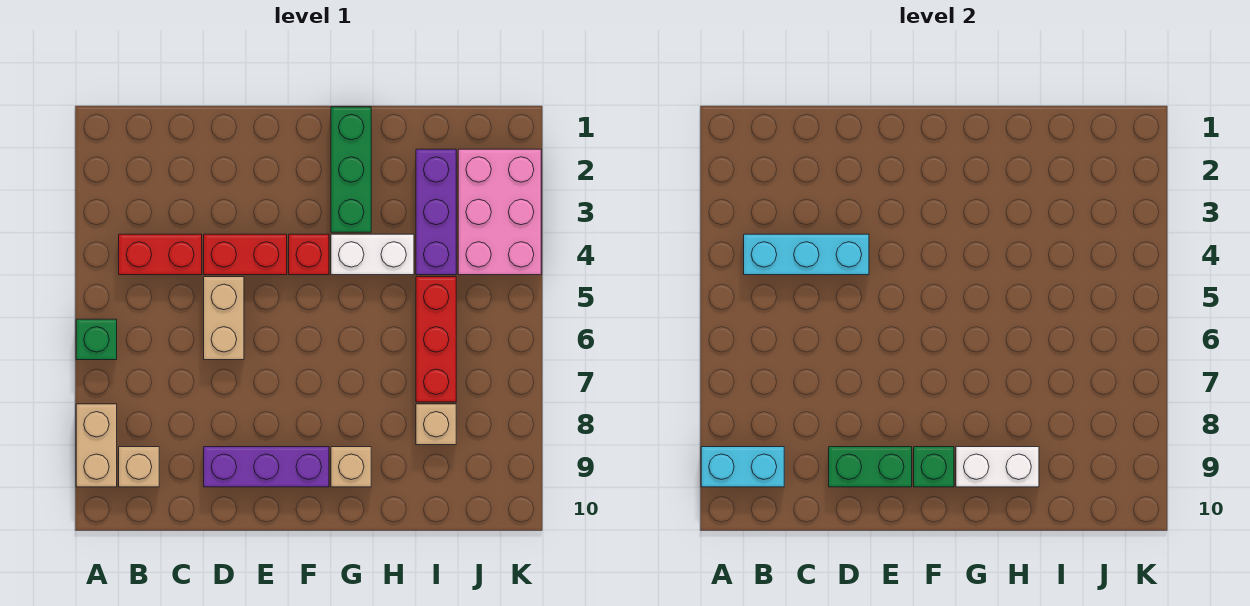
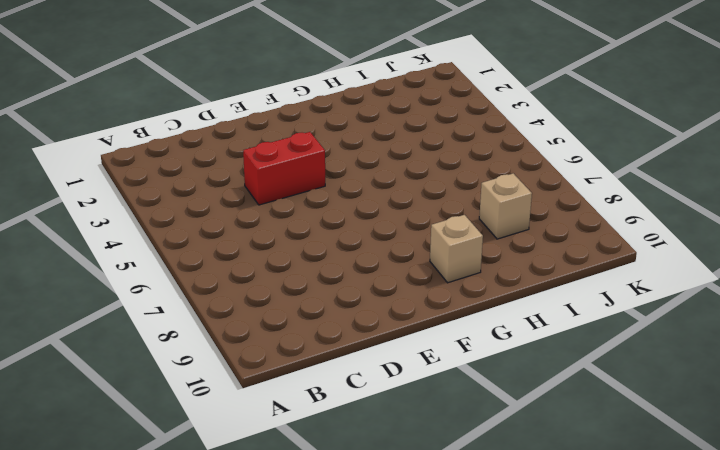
none -> green 1x1 brick [76,319,117,360]
none -> tan 1x2 brick [76,404,117,487]
none -> red 1x2 brick [119,234,202,275]

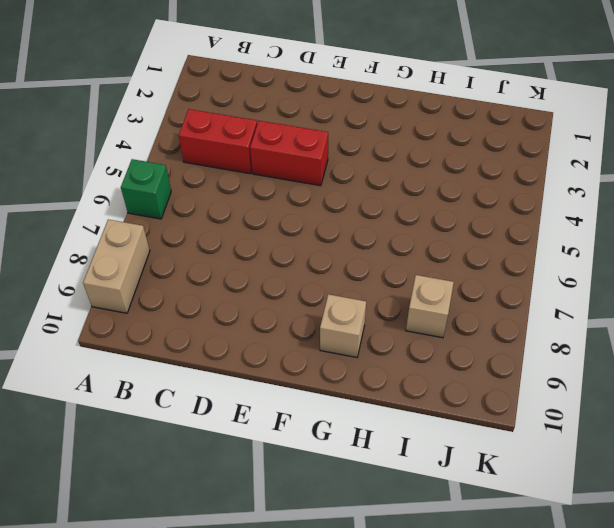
none -> tan 1x1 brick [119,447,159,487]
none -> tan 1x2 brick [204,277,244,360]
none -> purple 1x3 brick [204,447,329,487]

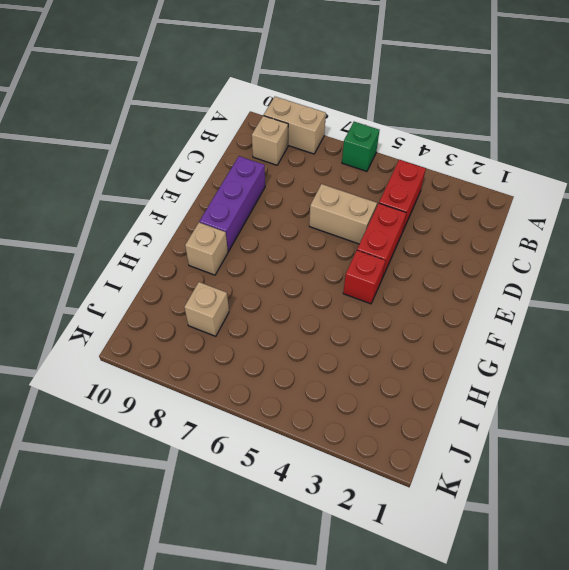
none -> green 1x3 brick [331,107,371,232]
none -> white 1x2 brick [331,234,414,275]
none -> purple 1x3 brick [416,149,456,275]

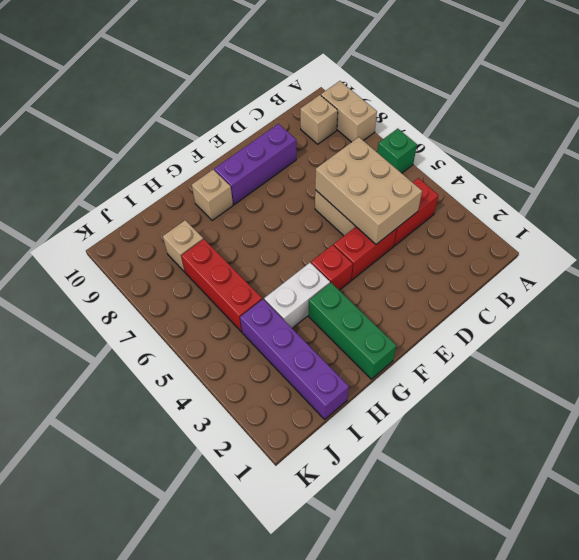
tan 2x3 brick [315,137,422,244] -> cyan 1x3 brick [744,234,869,275]
purple 1x4 brick [240,299,349,419] -> purple 1x3 brick [416,149,456,275]
none -> pink 2x3 brick [458,149,541,275]
none -> cyan 1x2 brick [701,447,784,487]
none -> green 1x2 brick [829,447,912,487]

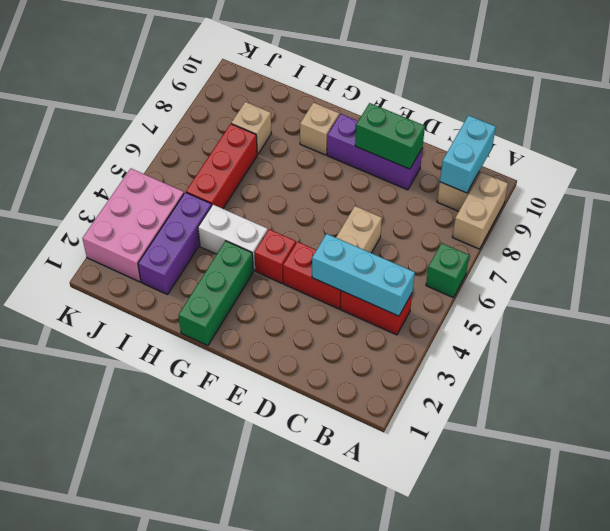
cyan 1x2 brick [440,115,496,193] -> cyan 1x2 brick turned to [701,447,784,487]
none -> green 1x1 brick [914,447,954,487]
none -> white 1x2 brick [956,447,1039,487]

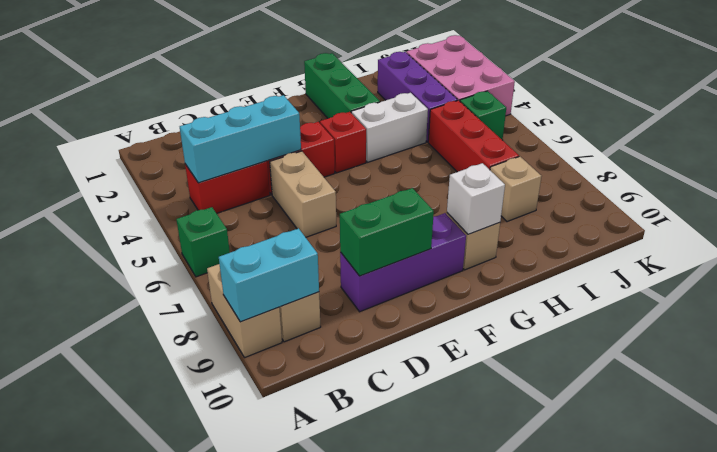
white 1x1 brick [447,163,505,234] -> white 1x2 brick [956,447,1039,487]
green 1x1 brick [460,91,506,140] -> green 1x1 brick moved to [914,447,954,487]

